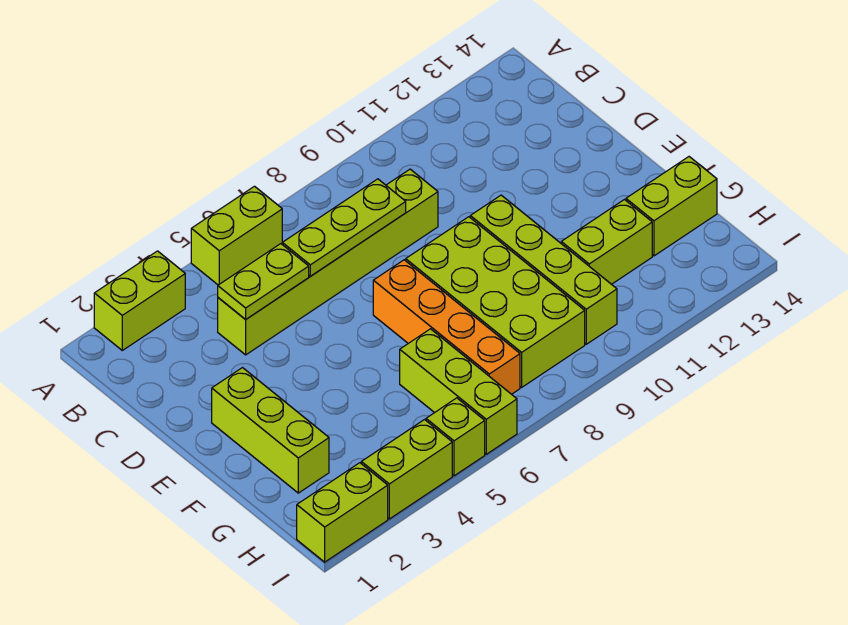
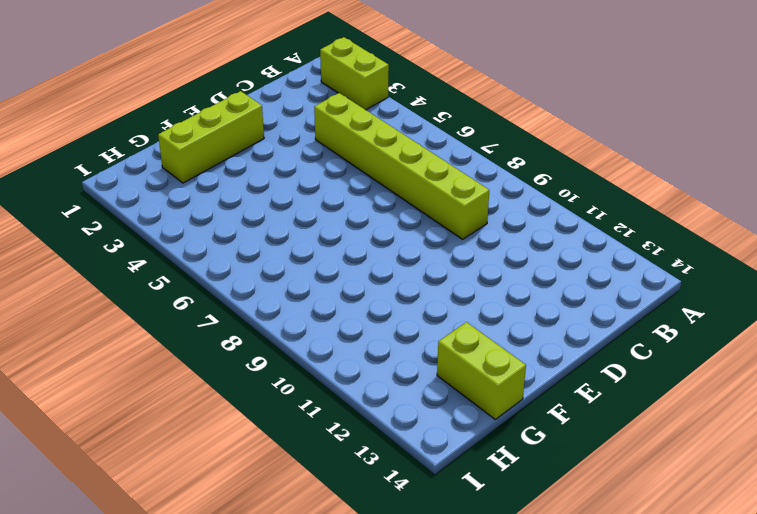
none -> lime 1x2 brick [191,186,282,285]
none -> orange 1x4 brick [373,260,520,394]
none -> lime 2x4 brick [406,217,585,387]

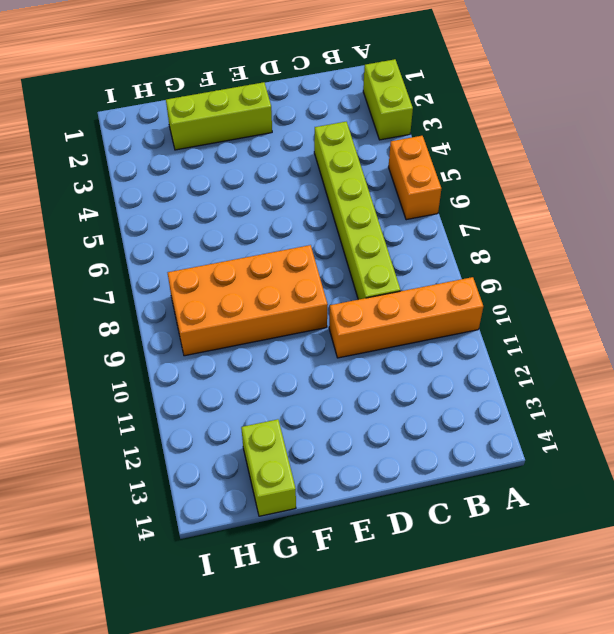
orange 1x2 brick [389,136,441,220] -> lime 1x2 brick [191,186,282,285]
orange 1x4 brick [329,277,483,358] -> orange 1x4 brick moved to [373,260,520,394]
orange 2x4 brick [168,245,328,356] -> lime 2x4 brick [406,217,585,387]
none -> lime 1x4 brick [470,195,617,344]
none -> lime 1x3 brick [400,329,517,454]
none -> lime 1x2 brick [561,200,652,284]

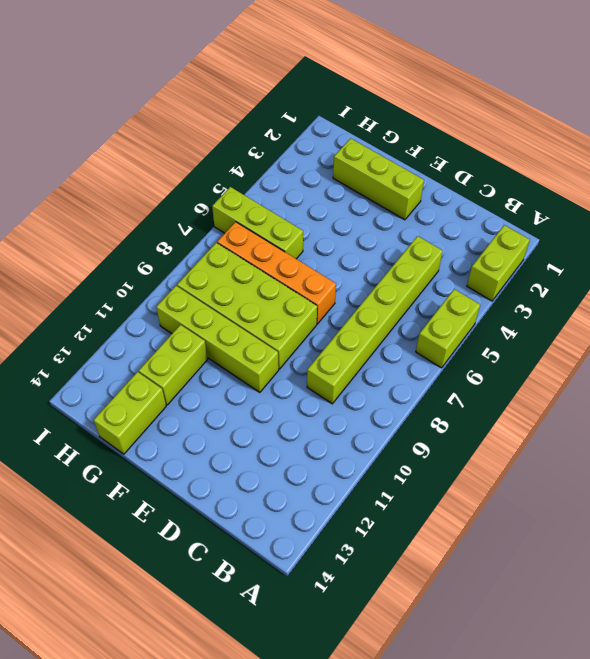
none -> lime 1x2 brick [297,463,388,562]
none -> lime 1x2 brick [361,420,452,519]
none -> lime 1x1 brick [426,398,485,476]

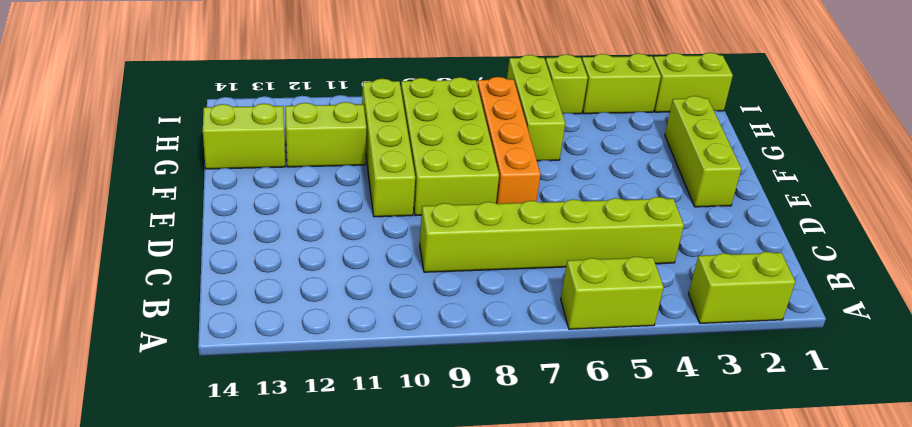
none -> lime 1x2 plate [218,244,309,319]
none -> lime 1x3 plate [282,179,406,276]

